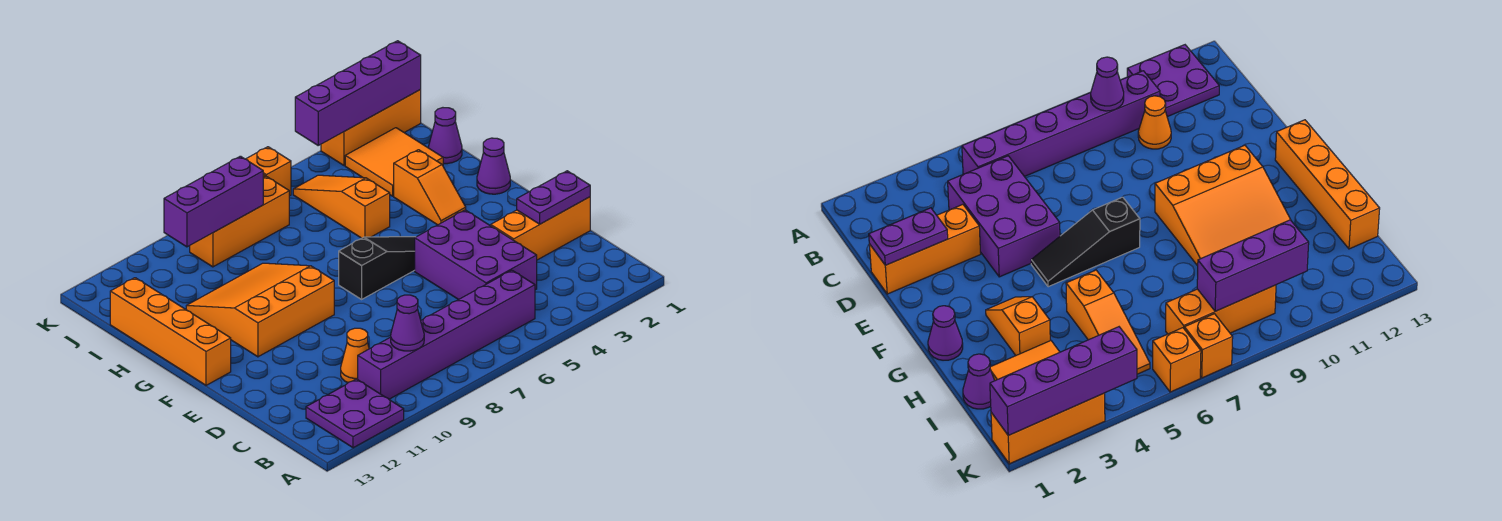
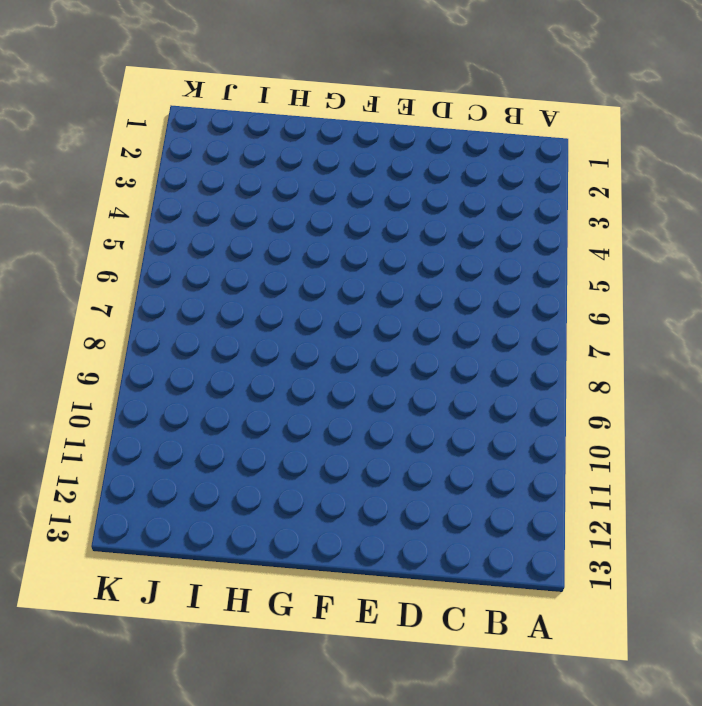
none -> purple 2x2 plate [306,379,404,448]
none -> purple 1x6 brick [358,270,535,399]
none -> purple 2x3 brick [415,210,537,300]

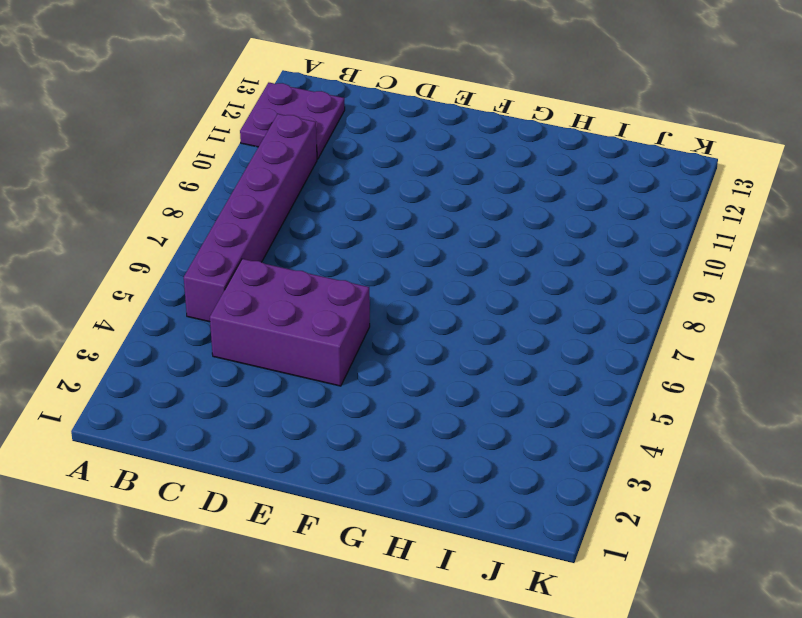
none -> orange 1x1 cone [341,328,369,382]
none -> orange 1x3 brick [491,197,590,260]
none -> black 1x3 slope [339,237,415,299]

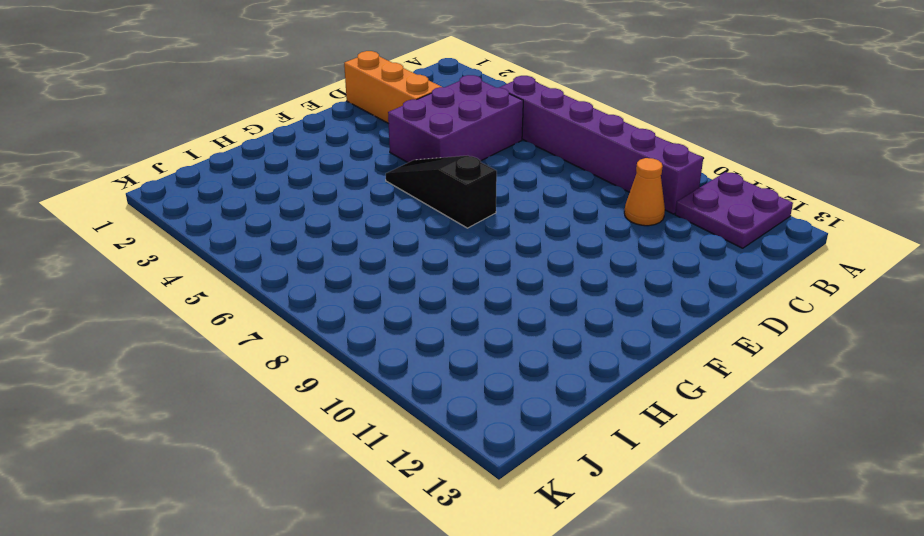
none -> orange 3x3 slope [186,263,334,357]
none -> orange 1x4 brick [110,278,231,385]
none -> purple 1x1 cone [477,138,510,194]

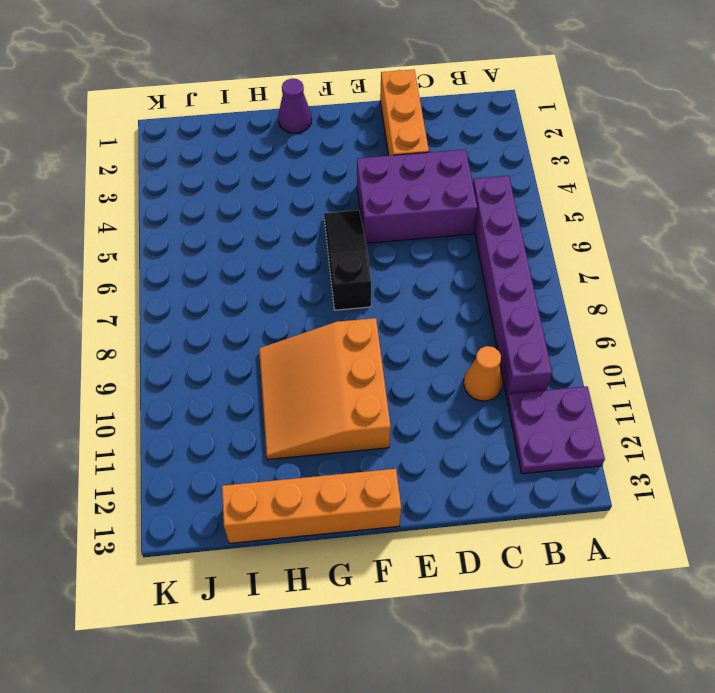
none -> orange 1x2 slope [394,150,466,225]
none -> orange 1x3 slope [293,175,390,238]
none -> purple 1x1 cone [429,108,462,164]

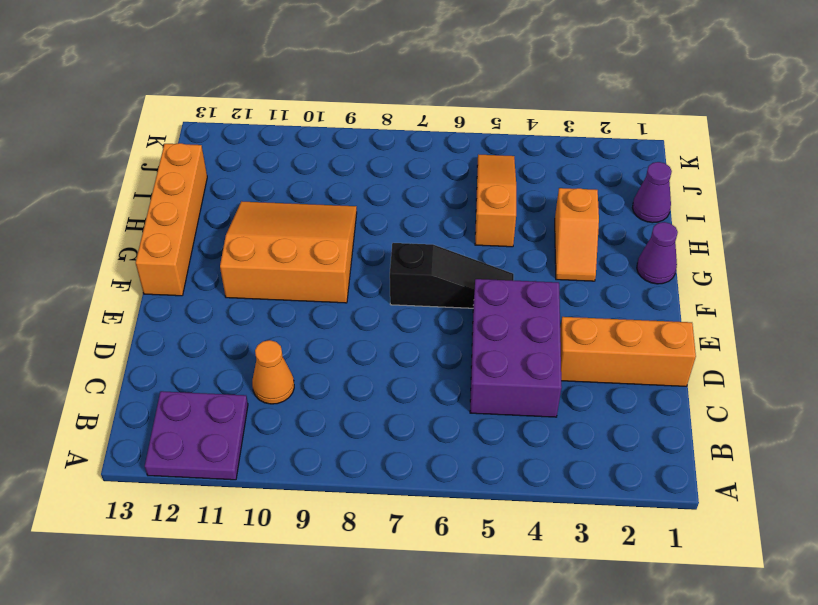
none -> purple 1x6 brick [358,270,535,399]
none -> orange 2x2 tile [345,128,443,196]
none -> orange 1x3 brick [190,176,289,267]

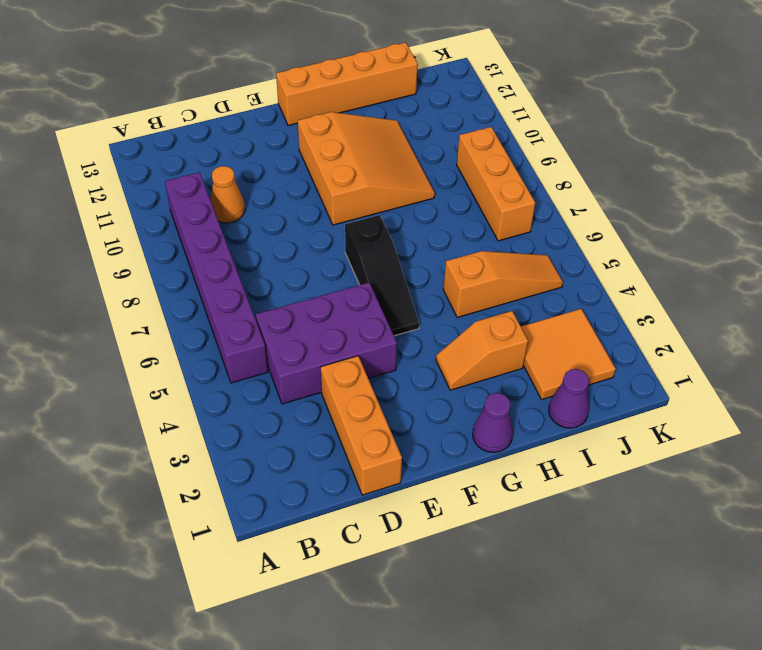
none -> purple 2x2 plate [306,379,404,448]
none -> orange 1x3 brick [321,90,421,166]
none -> orange 1x1 brick [246,147,291,196]

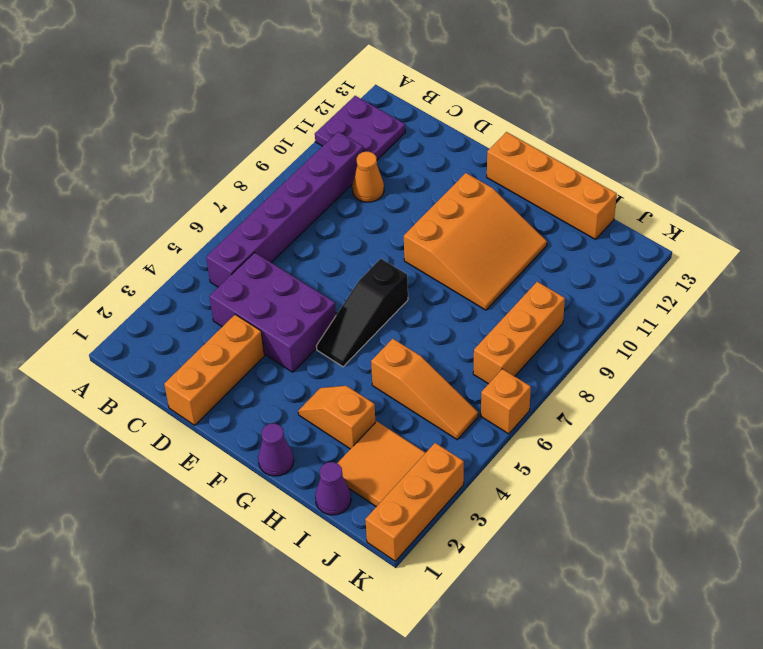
none -> orange 1x1 brick [1184,314,1233,378]
none -> purple 1x1 cone [391,295,424,351]
none -> purple 1x2 plate [517,171,590,224]

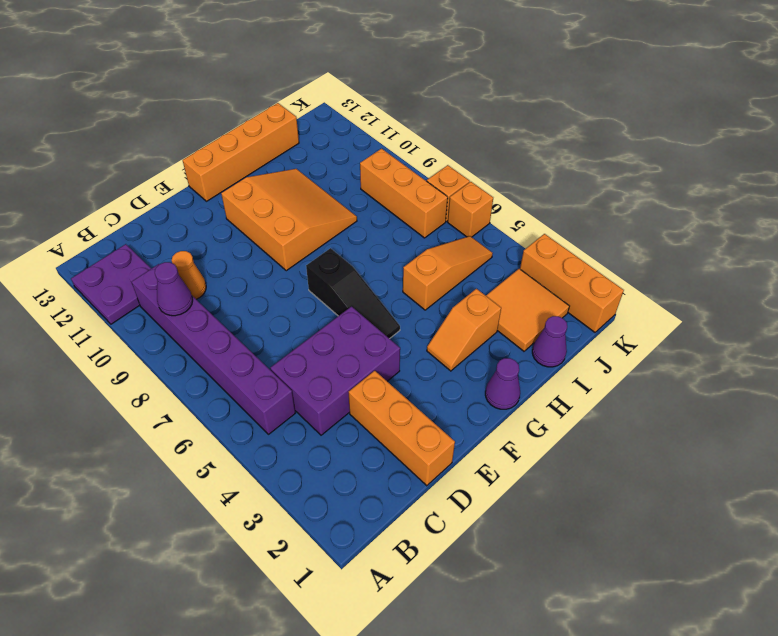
none -> purple 1x2 plate [517,171,590,224]
none -> purple 1x3 brick [164,156,263,247]
none -> purple 1x4 brick [295,41,421,145]

